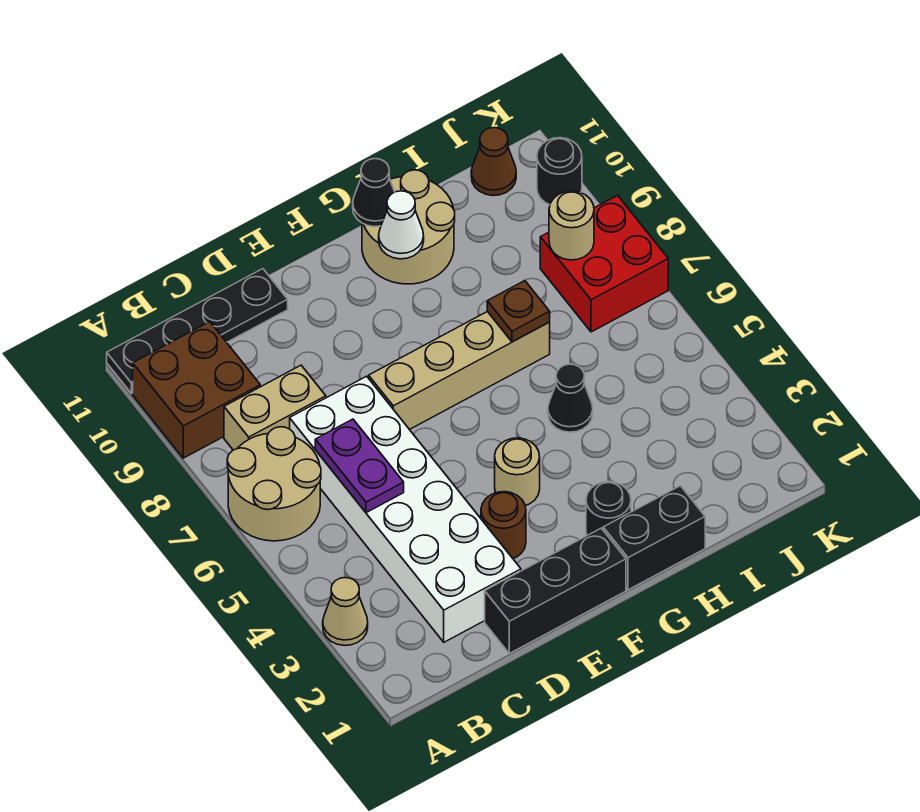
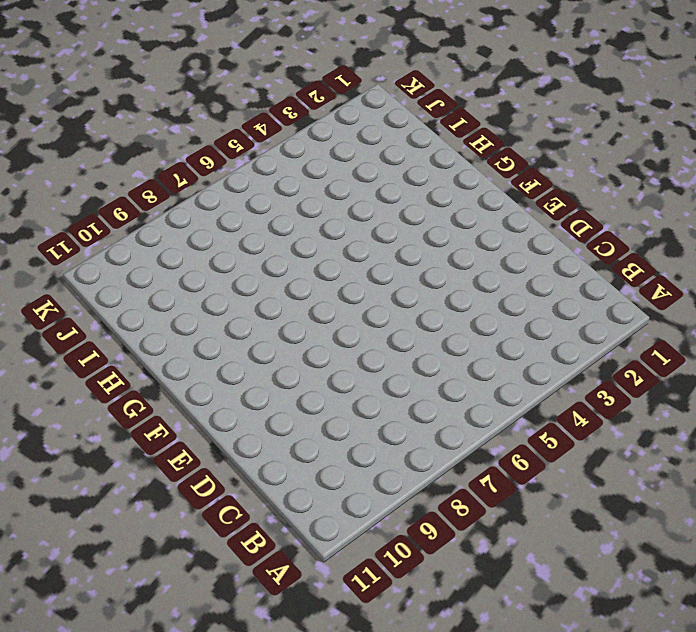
none -> tan 1x1 cone [323,578,368,646]
none -> tan 2x2 round brick [227,427,321,541]
none -> brown 2x2 brick [133,322,260,458]

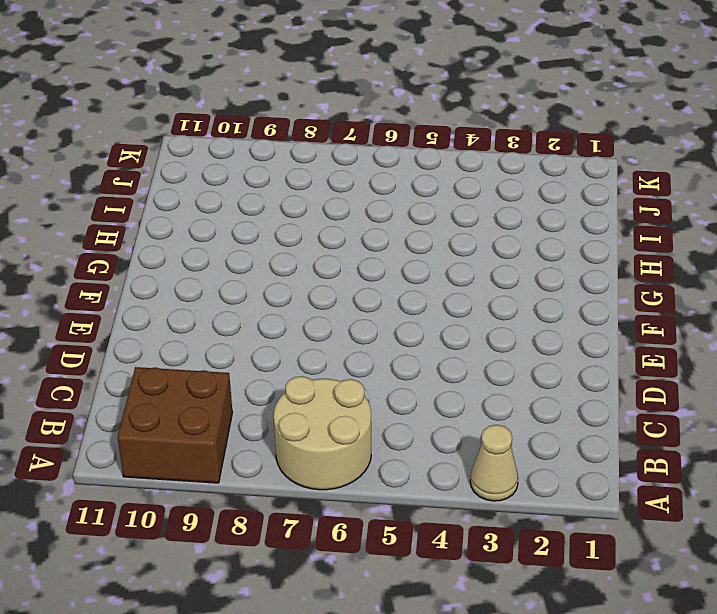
none -> black 1x4 plate [107,269,288,393]
none -> tan 1x2 brick [224,365,326,450]
none -> white 2x6 brick [290,376,521,642]

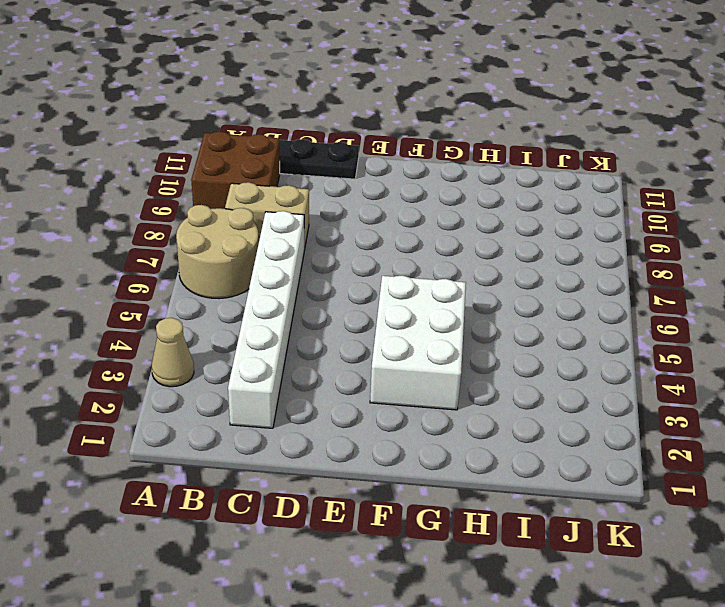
white 1x6 brick [228,211,304,428] -> white 2x6 brick [290,376,521,642]
white 2x3 brick [370,275,466,410] -> tan 1x1 round brick [495,438,540,506]
none -> black 1x3 brick [485,528,626,653]
none -> brown 1x1 round brick [481,492,526,559]
none -> tan 1x4 brick [369,312,550,430]

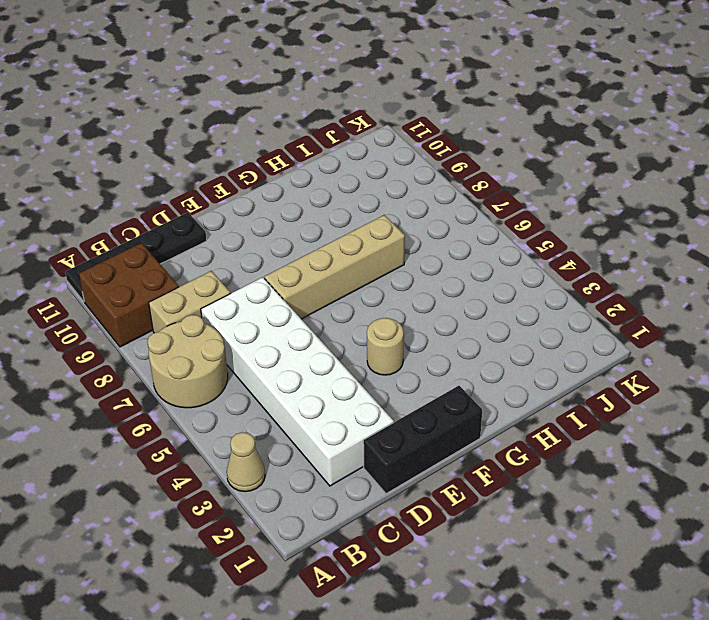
none -> brown 1x1 round brick [481,492,526,559]
none -> black 1x2 brick [603,486,705,590]
none -> black 1x1 round brick [586,482,631,535]

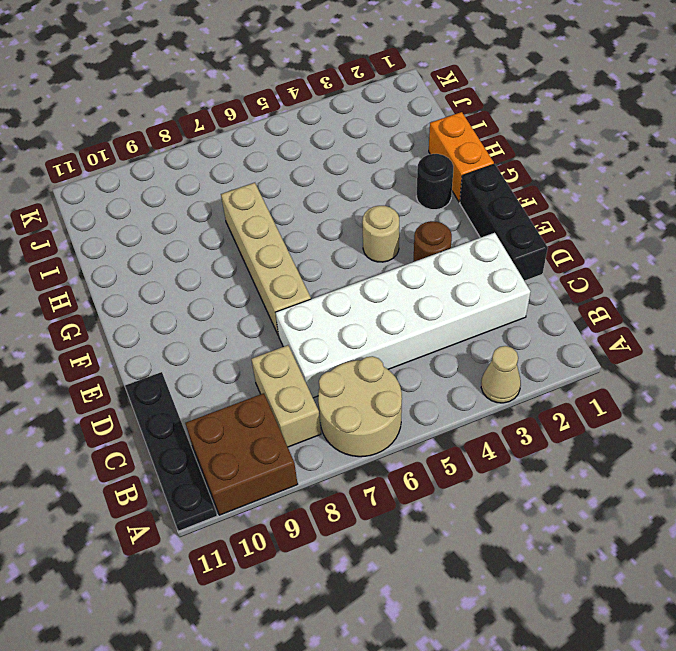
orange 1x2 brick [429,112,494,202] -> black 1x2 brick [603,486,705,590]
none -> tan 2x2 round brick [362,170,455,284]
none -> black 1x1 cone [548,364,593,432]
none -> red 2x2 brick [540,195,668,332]

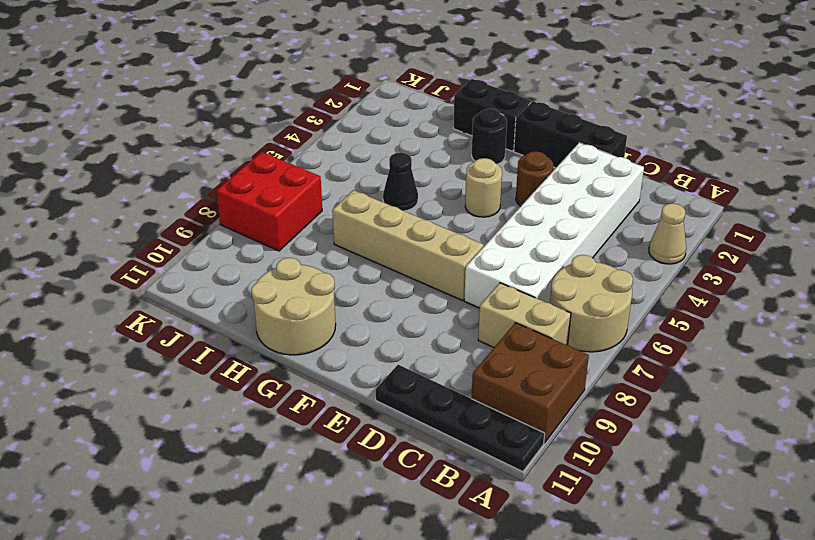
none -> brown 1x1 cone [471,128,516,196]
none -> black 1x1 round brick [537,138,582,205]
none -> purple 1x2 plate [315,419,404,513]

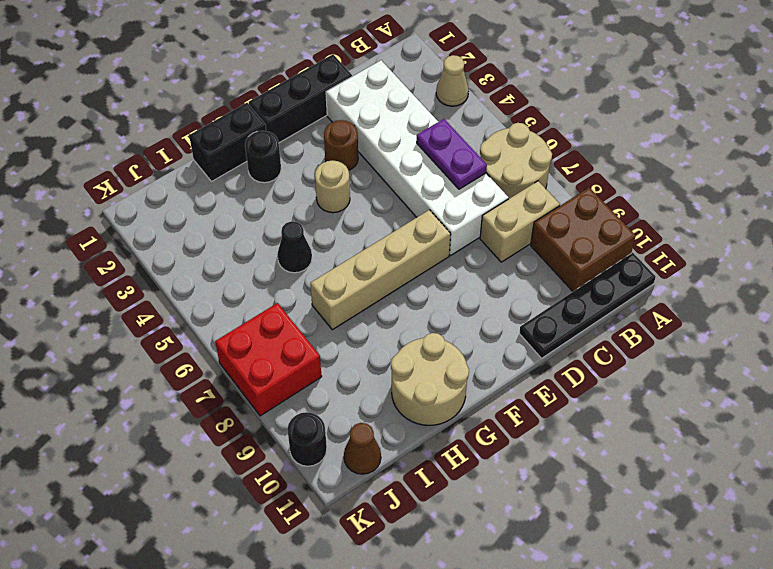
none -> white 1x1 cone [379,191,424,259]
none -> black 1x1 cone [353,159,394,227]
none -> brown 1x1 plate [487,281,550,342]

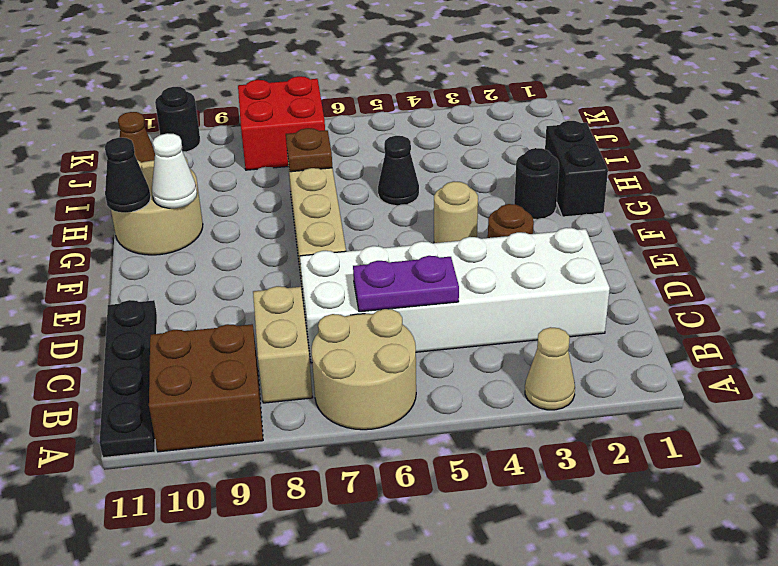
none -> black 1x3 brick [485,528,626,653]
none -> tan 1x1 round brick [549,191,594,260]

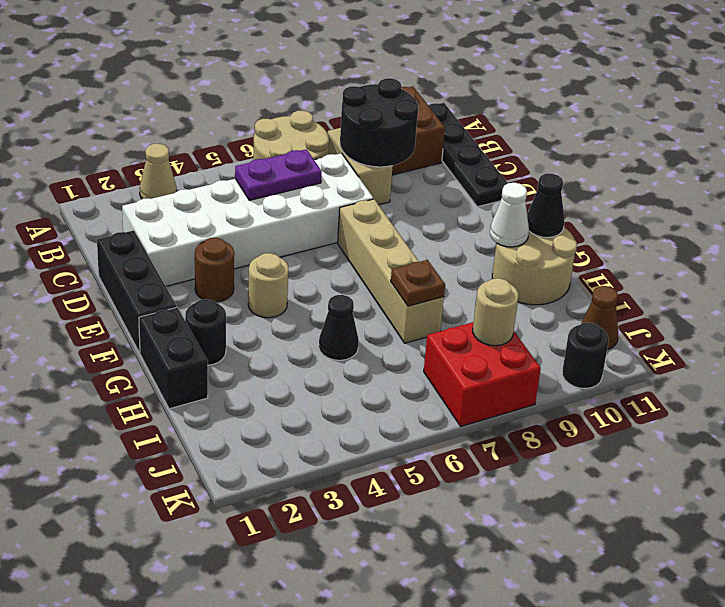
black 2x2 round brick [340,78,418,167] -> none

